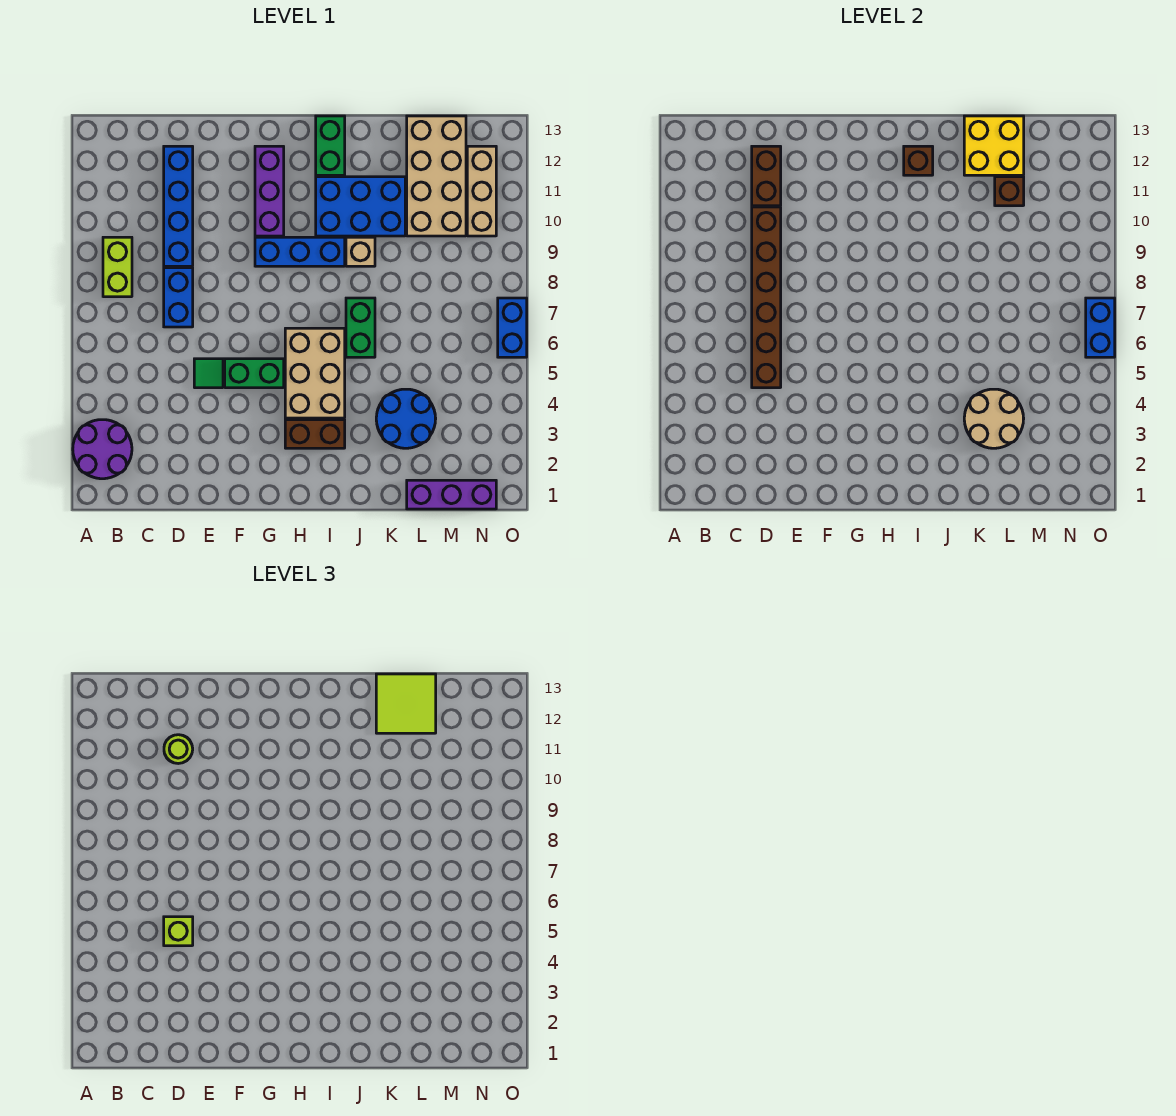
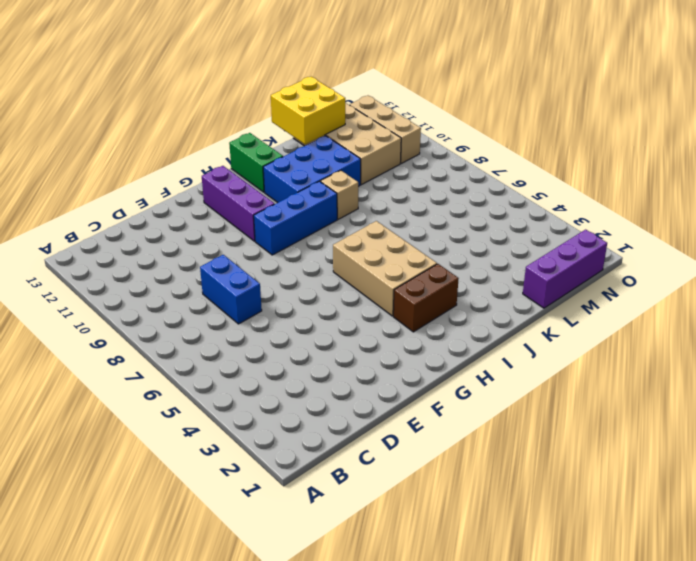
none -> purple 2x2 round brick [73,420,132,479]
none -> lime 1x2 brick [103,237,132,297]
none -> blue 1x4 brick [164,146,193,266]

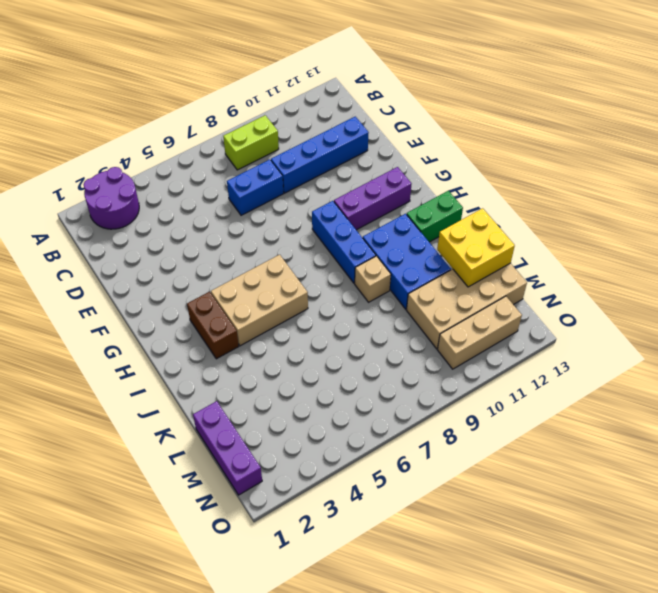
none -> green 1x1 tile [194,359,223,388]
none -> green 1x2 brick [225,359,284,388]
none -> green 1x2 brick [346,298,375,357]

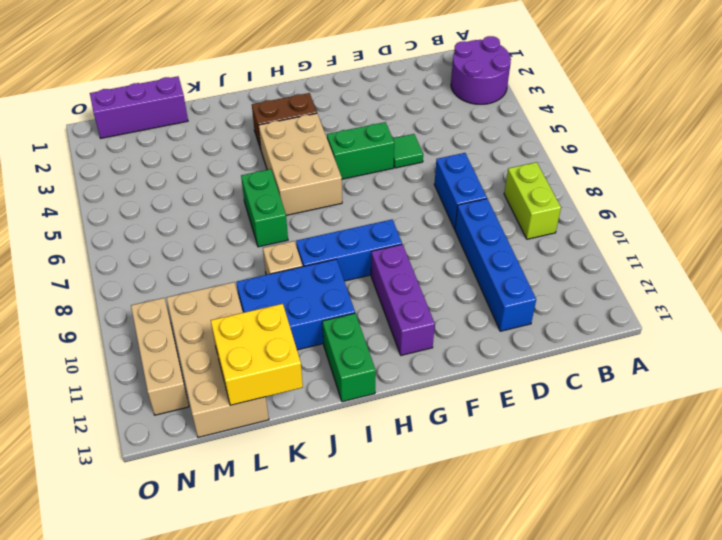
none -> blue 2x2 round brick [376,389,436,448]
none -> blue 1x2 brick [498,298,527,357]
none -> brown 1x6 brick [752,207,781,388]

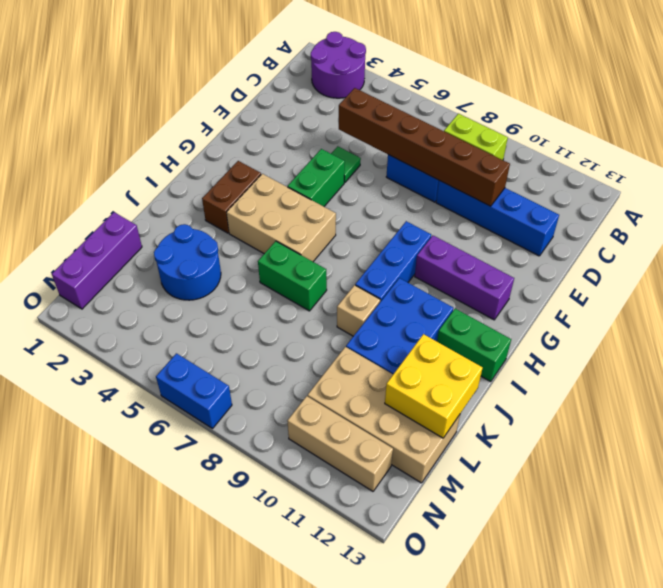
none -> brown 1x2 brick [752,146,781,206]
none -> brown 1x1 brick [904,146,933,175]
none -> tan 2x2 round brick [964,389,1024,448]

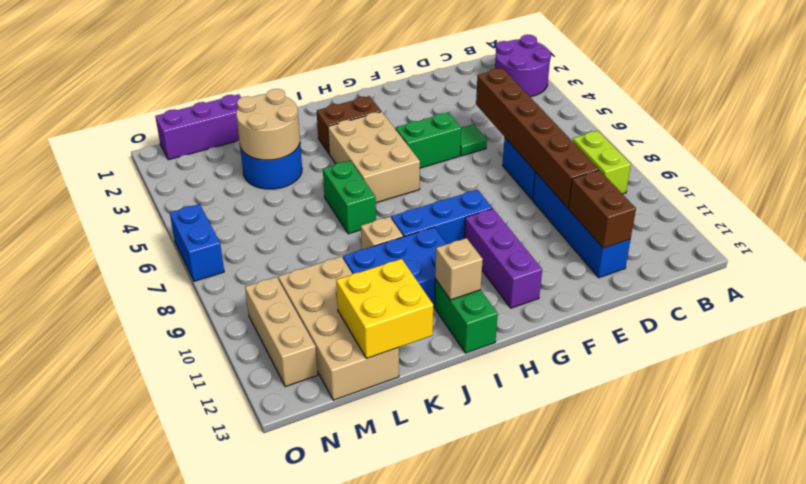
tan 1x1 brick [435,238,483,300] -> brown 1x1 brick [904,146,933,175]
none -> brown 1x1 brick [995,177,1024,206]
none -> blue 1x2 brick [1086,298,1115,357]
none -> lime 1x1 brick [164,917,193,946]

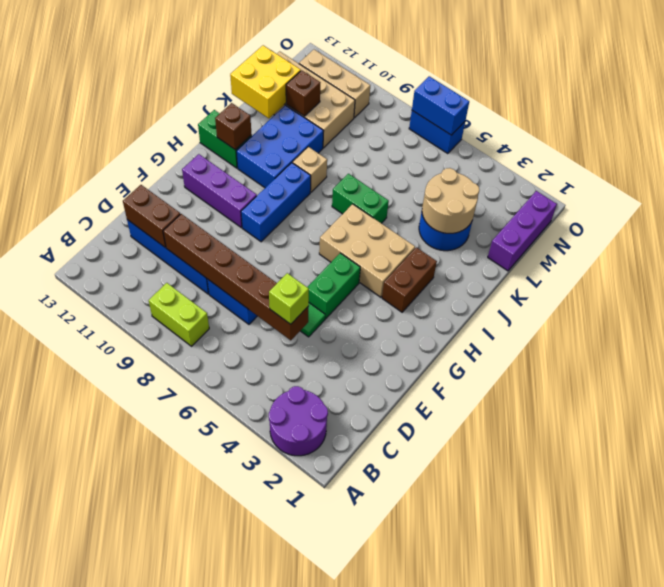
none -> lime 1x1 round brick [164,735,193,764]
none -> lime 2x2 tile [376,674,436,733]

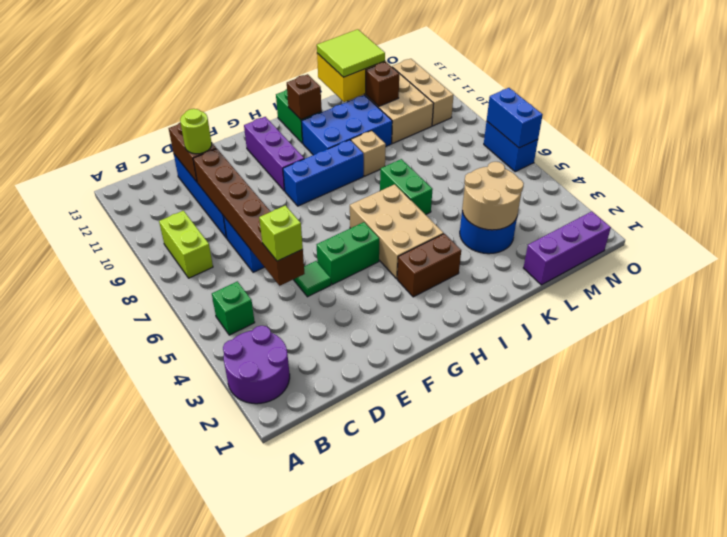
green 1x1 brick [212,281,255,335] -> none

